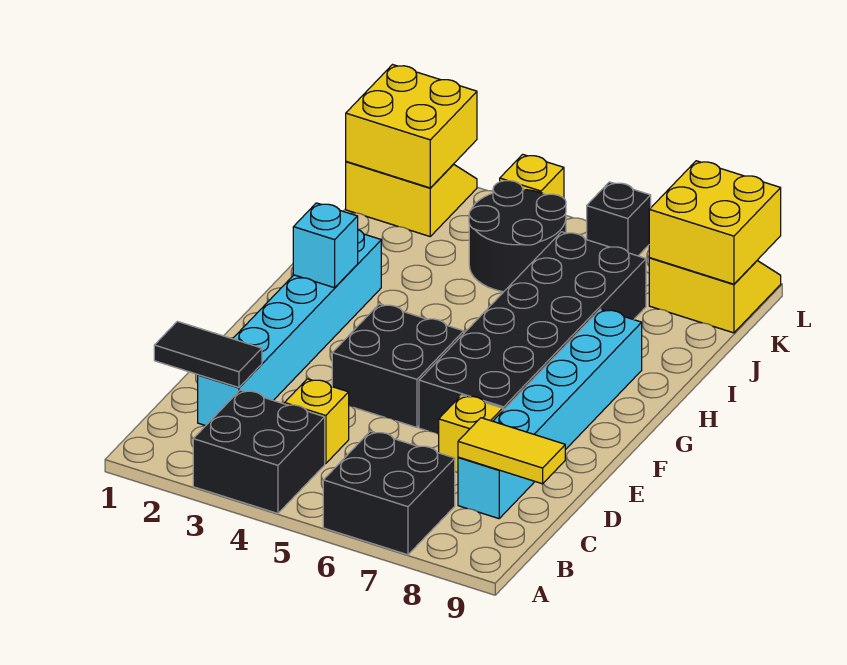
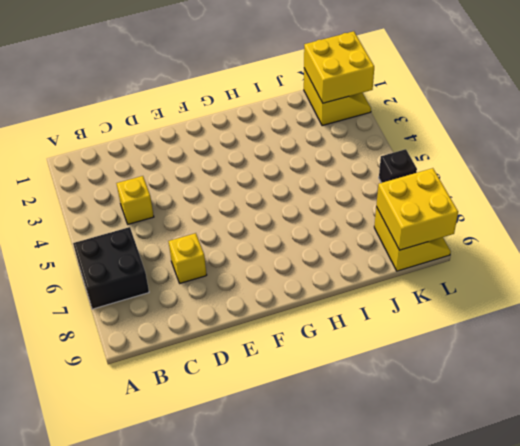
none -> black 2x2 brick [193,390,325,513]
none -> cyan 1x6 brick [198,230,381,426]
none -> cyan 1x6 brick [458,309,642,519]

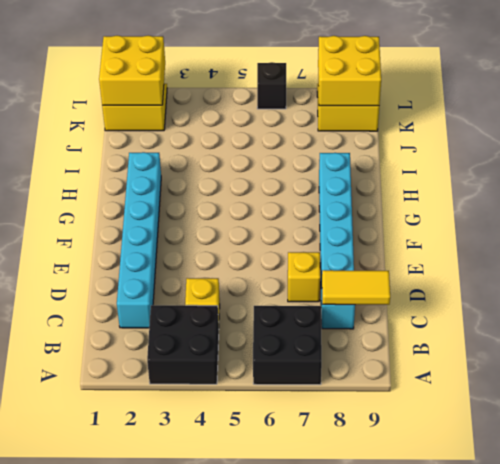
none -> black 2x2 brick [332,304,464,427]
none -> black 2x6 brick [419,232,646,434]
none -> black 2x2 round brick [469,181,566,292]

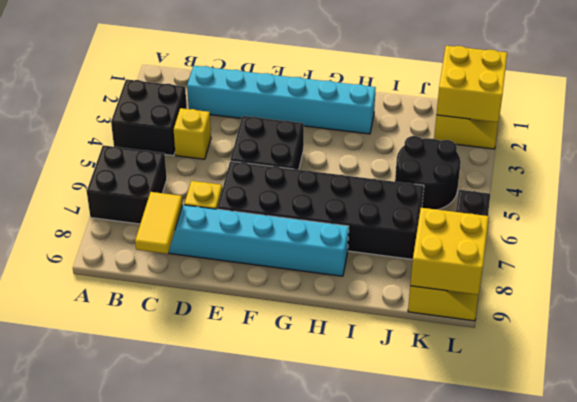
none -> yellow 1x1 brick [500,154,564,198]
none -> black 1x2 tile [154,321,262,387]
none -> cyan 1x1 brick [293,203,358,288]

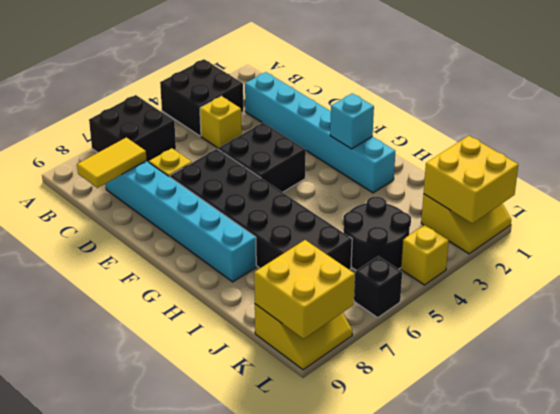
none -> black 1x2 tile [154,321,262,387]

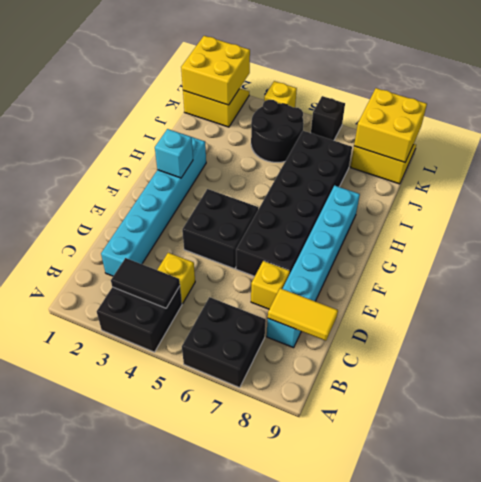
black 1x2 tile [111,258,180,308] -> black 1x2 tile moved to [154,321,262,387]

